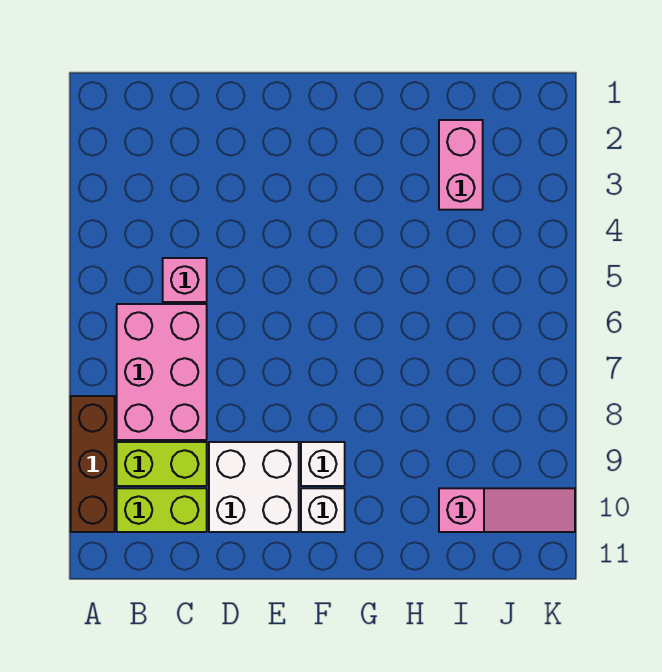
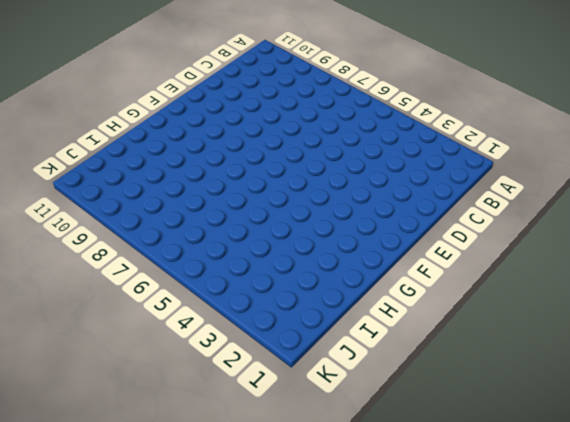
none -> brown 1x3 brick [71,396,115,532]
none -> pink 2x3 brick [117,304,207,440]

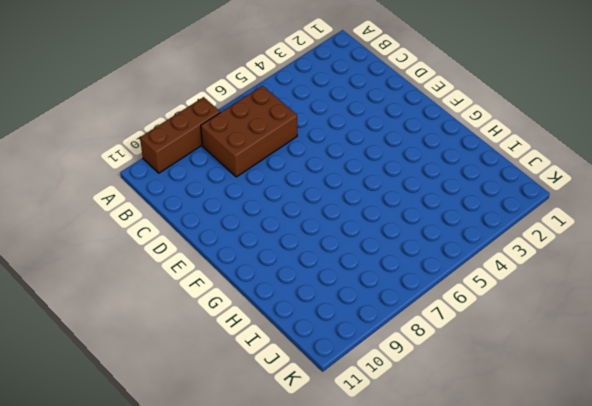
brown 2x3 brick [201,86,297,177] -> pink 2x3 brick [117,304,207,440]
none -> lime 1x2 brick [117,442,207,486]
none -> lime 1x2 brick [117,488,207,532]

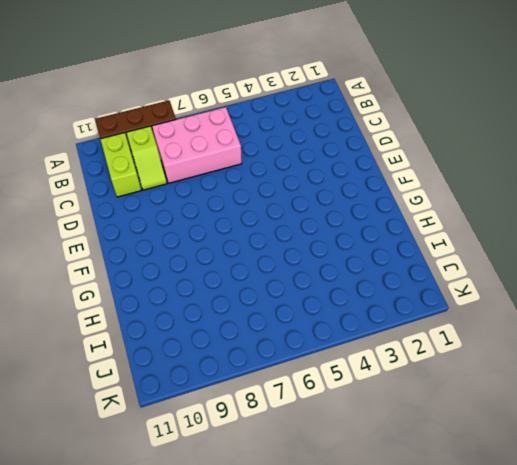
lime 1x2 slope [126,126,167,190] -> lime 1x2 brick [117,442,207,486]
none -> pink 1x1 brick [163,258,207,302]
none -> white 2x2 brick [209,442,299,532]

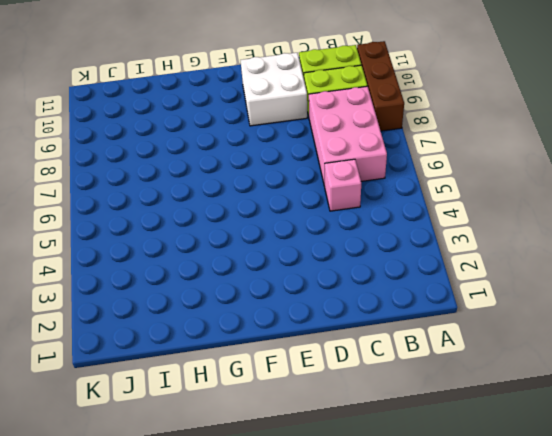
none -> white 1x1 brick [301,442,345,486]
none -> white 1x1 brick [301,488,345,532]

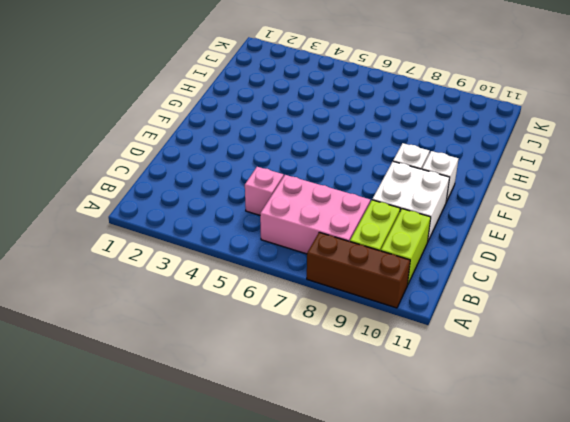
none -> pink 1x2 brick [439,120,483,210]
none -> pink 1x3 slope [439,488,575,532]

